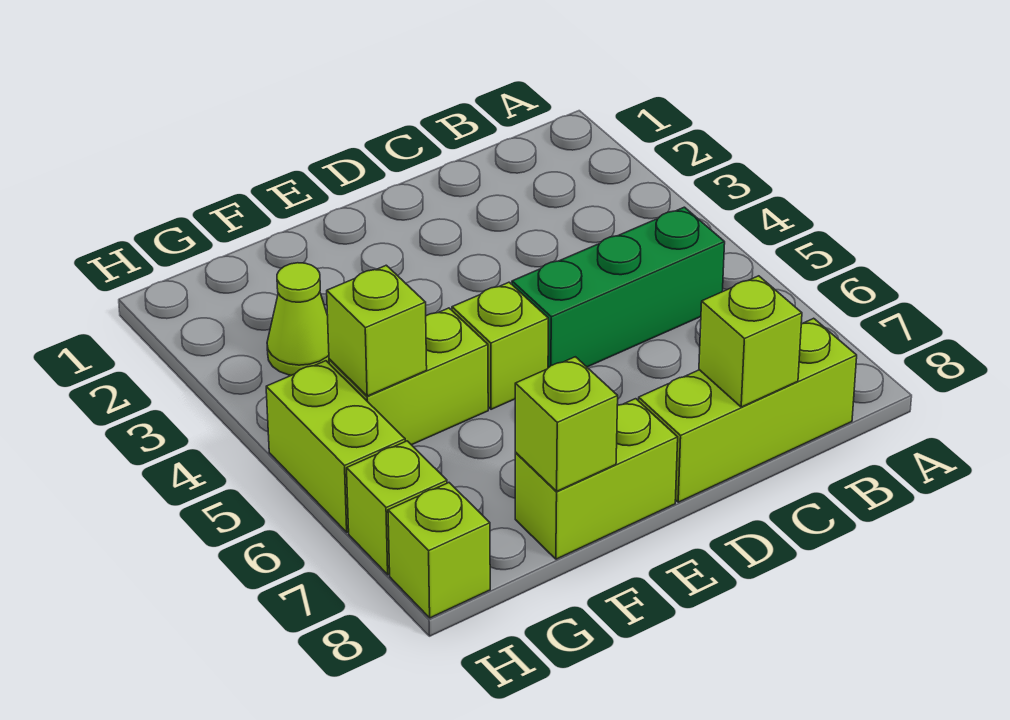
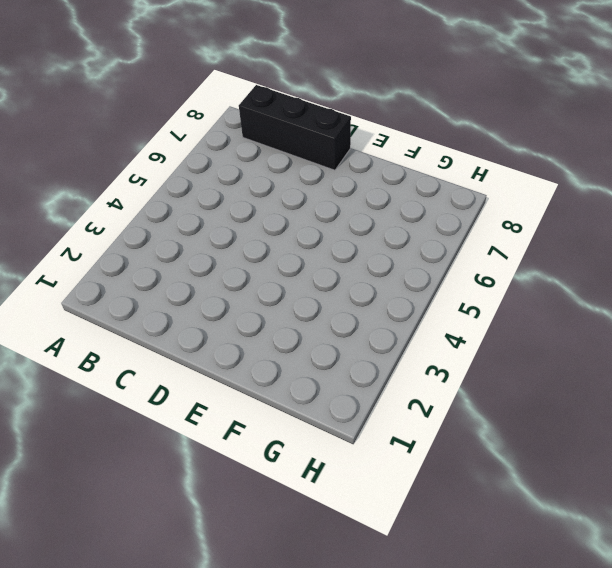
black 1x3 brick [239,85,351,170] -> lime 1x3 brick [639,318,857,502]
none -> green 1x3 brick [512,207,725,368]
none -> lime 1x1 brick [452,282,548,409]
none -> lime 1x2 brick [515,399,678,559]

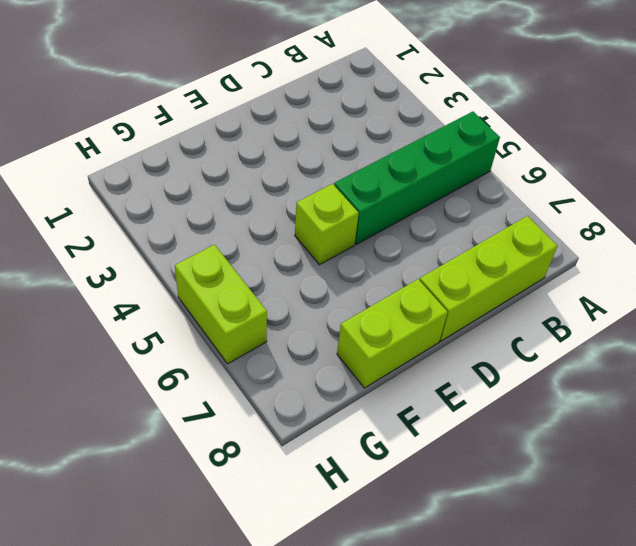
green 1x4 brick [334,112,500,245] -> green 1x3 brick [512,207,725,368]
none -> lime 1x2 brick [329,308,488,445]
none -> lime 1x1 cone [267,263,329,375]
none -> lime 1x1 brick [347,441,447,575]

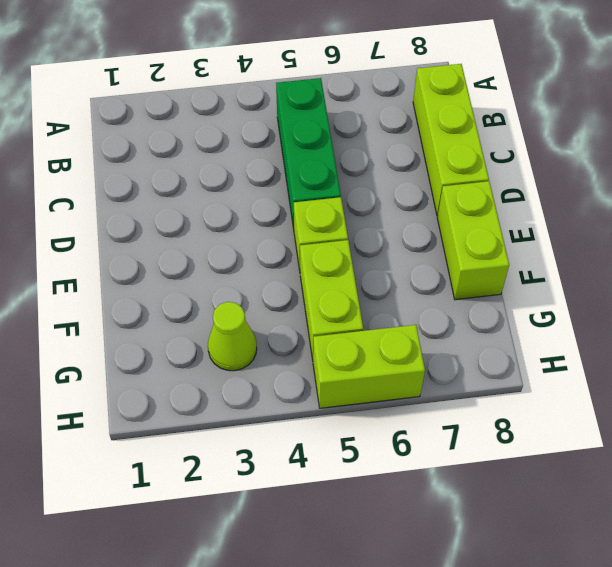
none -> lime 1x1 brick [347,441,447,575]
none -> lime 1x1 brick [388,483,490,618]
none -> lime 1x1 brick [699,276,802,407]

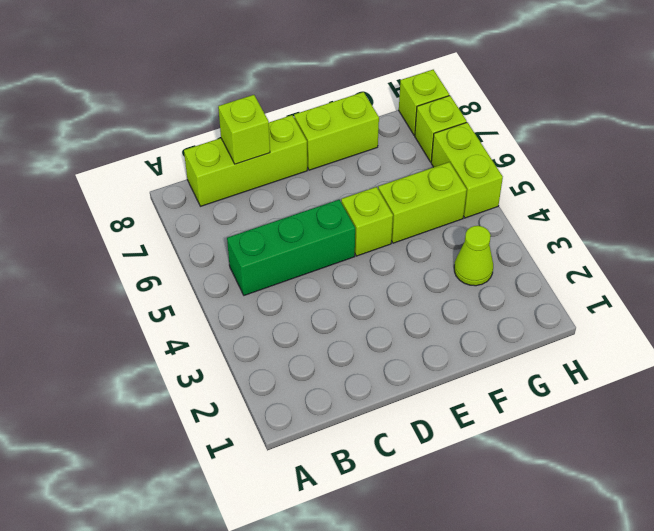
none -> lime 1x1 brick [515,357,618,491]
none -> lime 1x1 brick [327,265,427,396]

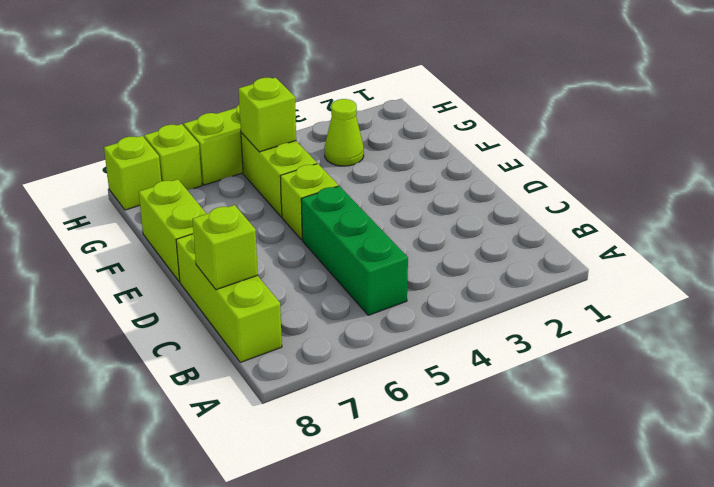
none -> lime 1x1 brick [515,357,618,491]

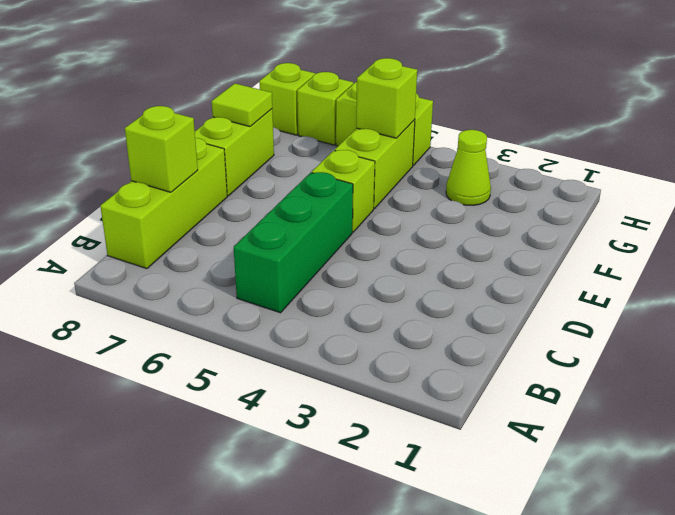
lime 1x1 tile [212,84,272,127] -> lime 1x1 brick [515,357,618,491]

